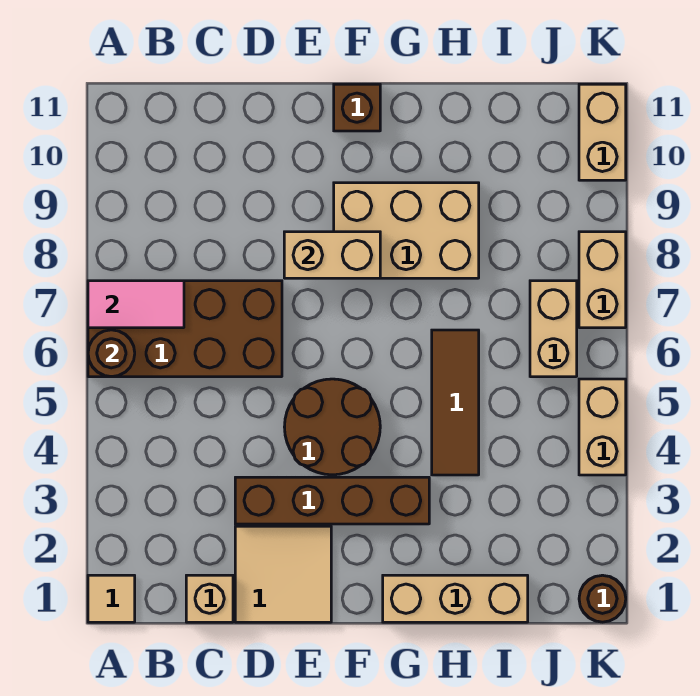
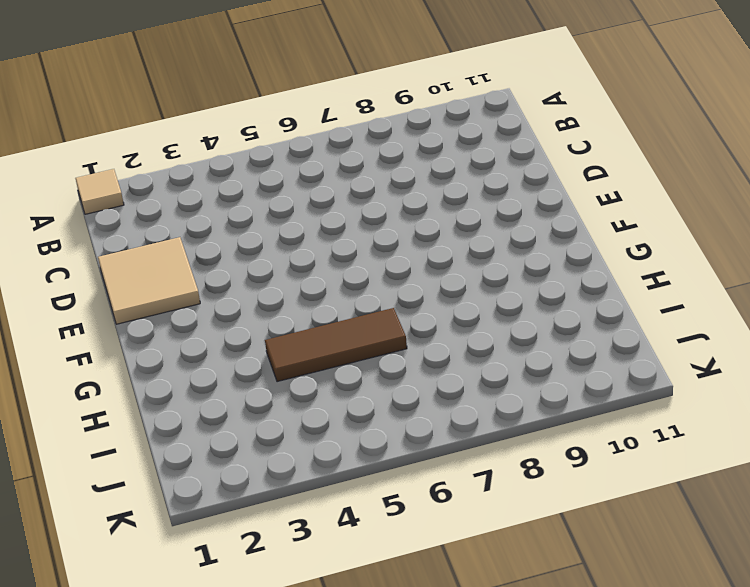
none -> brown 2x4 brick [88,281,282,377]
none -> tan 1x1 brick [186,575,233,622]
none -> brown 1x4 brick [235,477,429,524]

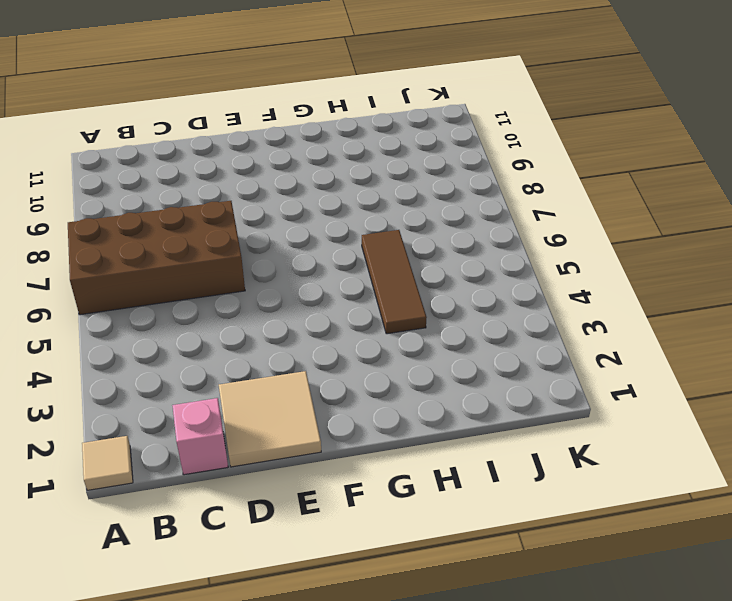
pink 1x1 brick [172,398,228,475] -> tan 1x1 brick [186,575,233,622]
none -> brown 1x4 brick [235,477,429,524]
none -> brown 2x2 round brick [285,379,380,475]
none -> tan 2x3 brick [334,183,479,278]

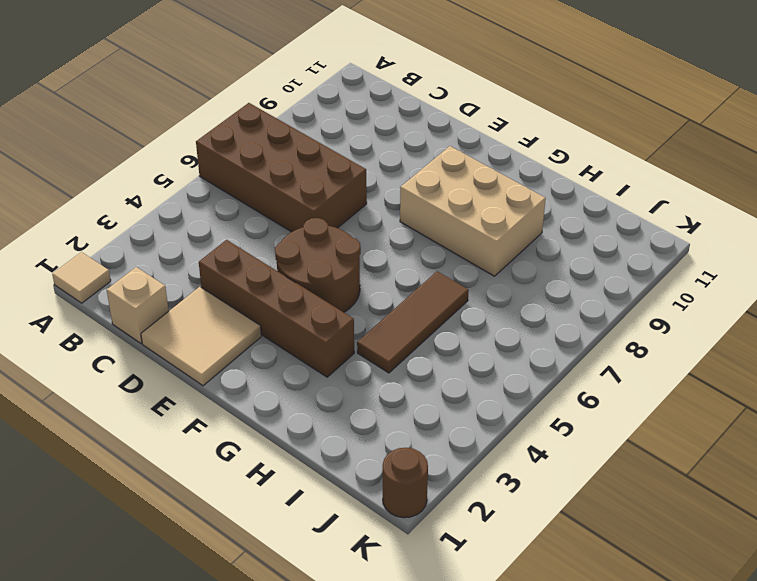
none -> brown 1x1 brick [334,84,380,131]
none -> tan 1x3 brick [383,575,528,622]
none -> tan 1x2 brick [530,281,577,377]

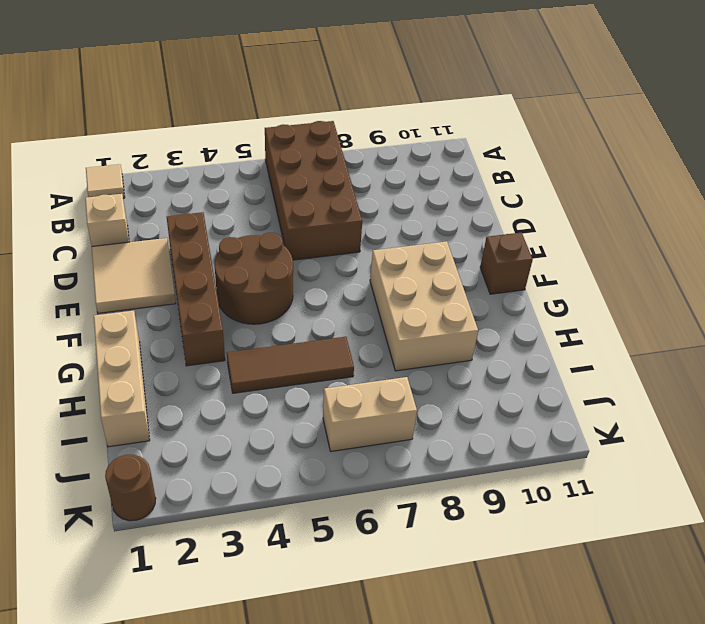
none -> tan 1x2 brick [579,379,626,475]
none -> tan 1x2 brick [579,232,626,328]
none -> tan 1x2 brick [579,84,626,180]

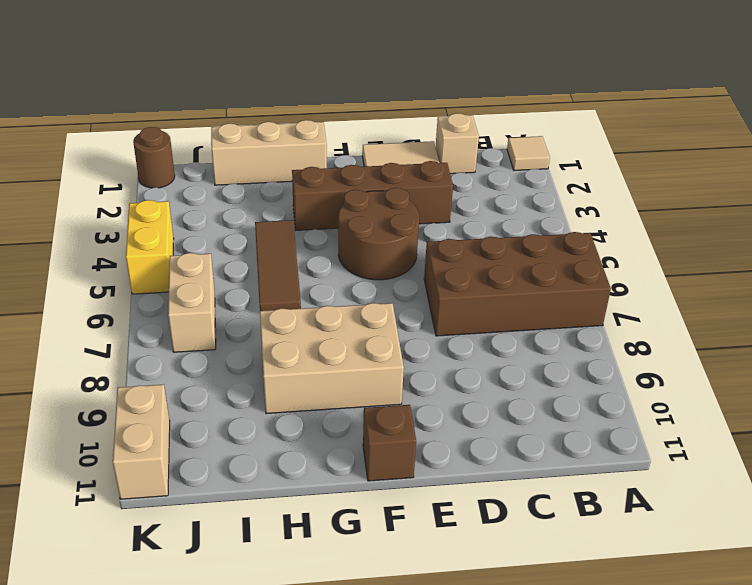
yellow 1x2 brick [126,200,174,294] -> tan 1x2 brick [579,379,626,475]
none -> tan 1x2 brick [579,232,626,328]
none -> brown 1x1 round brick [88,330,135,377]
none -> pink 1x2 tile [88,281,184,328]

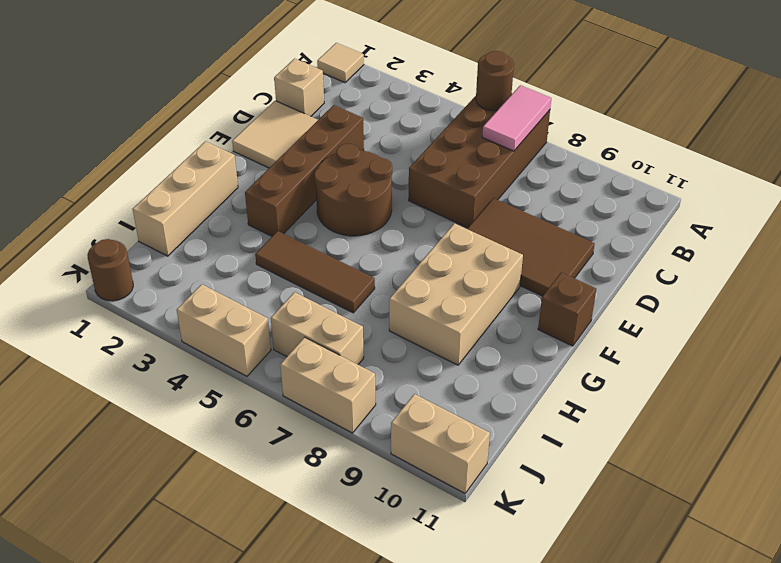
brown 2x3 tile [468,198,595,296] -> none
none -> tan 1x2 brick [284,232,380,278]

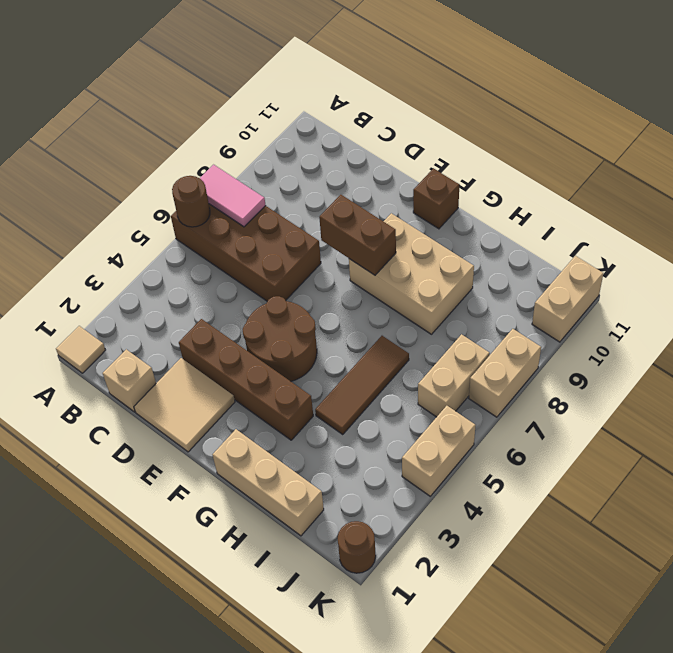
brown 1x2 brick [319,195,396,275] -> tan 1x2 brick [284,232,380,278]

